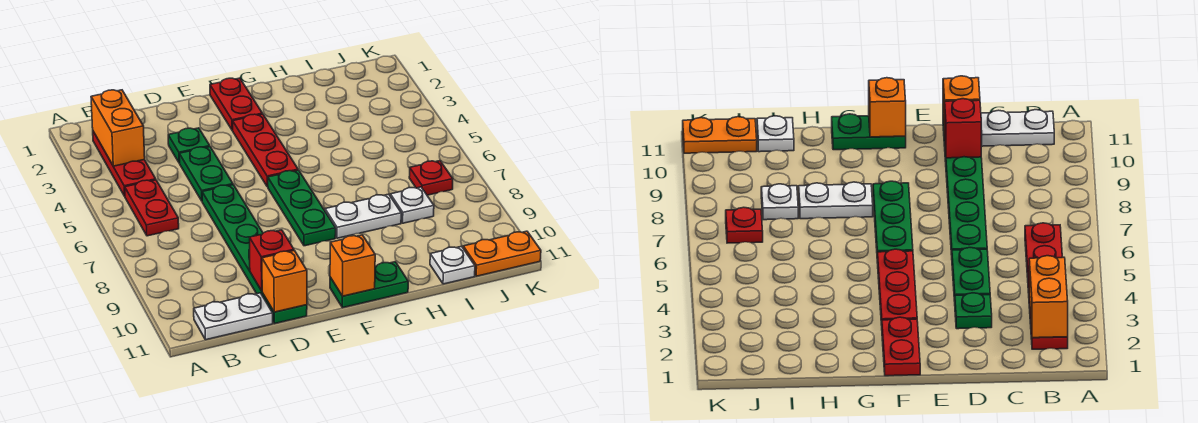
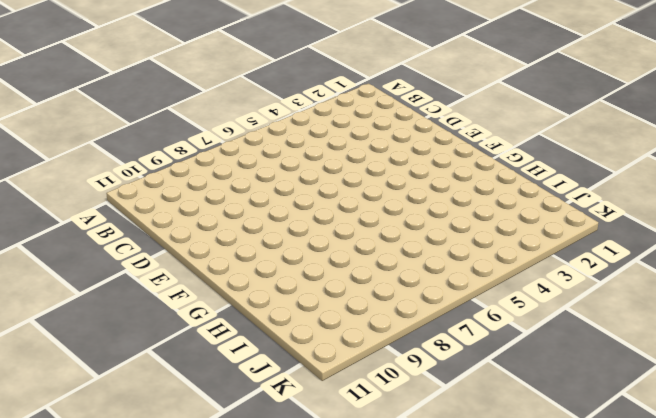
none -> red 1x3 plate [93,132,156,196]
none -> red 1x2 plate [125,180,179,236]
none -> white 1x2 plate [194,293,273,340]

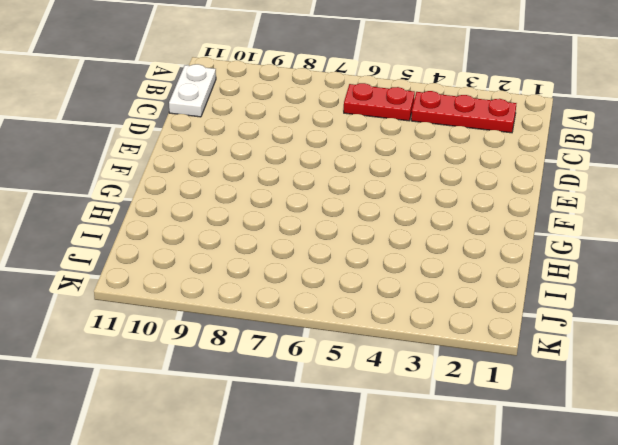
none -> green 1x1 plate [168,128,210,163]
none -> green 1x2 plate [179,147,233,201]
none -> green 1x6 plate [202,185,307,324]

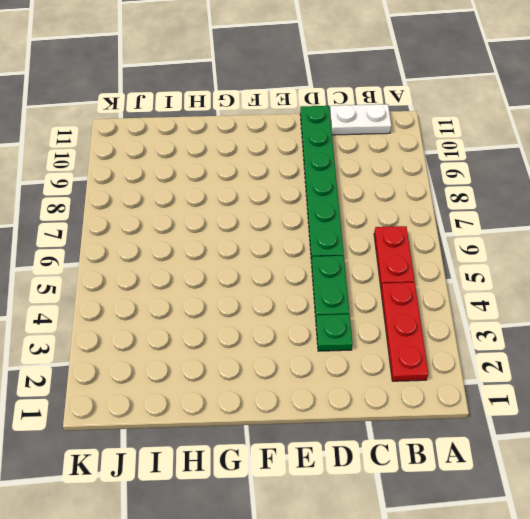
none -> red 1x2 plate [210,78,262,130]
none -> red 1x3 plate [233,114,298,187]
none -> green 1x3 plate [268,170,336,246]

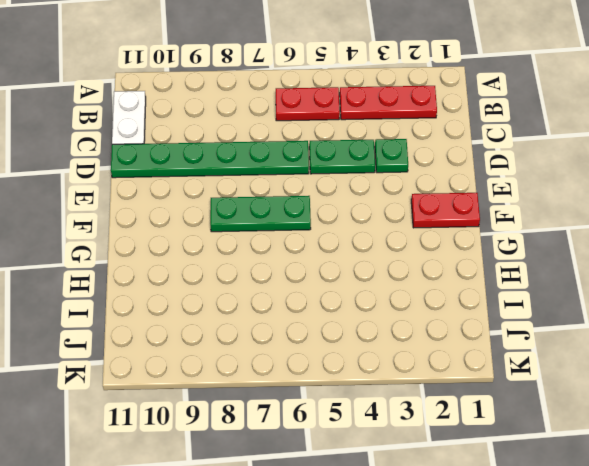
none -> red 1x3 plate [233,114,298,187]
none -> green 1x2 plate [330,262,408,308]
none -> white 1x2 plate [325,194,401,238]

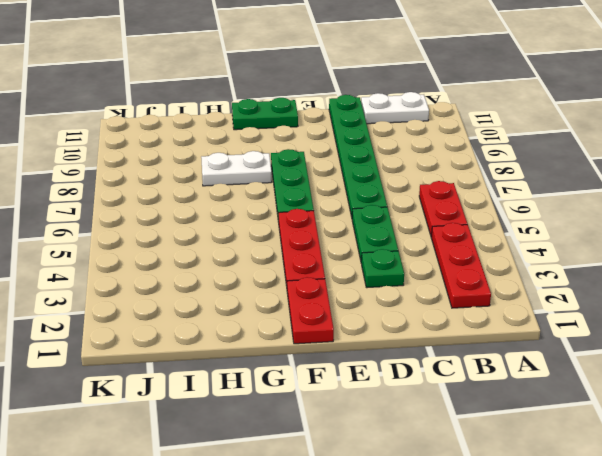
none -> white 1x1 plate [390,187,434,223]
none -> white 1x1 plate [430,246,475,284]
none -> red 1x1 plate [409,161,453,195]

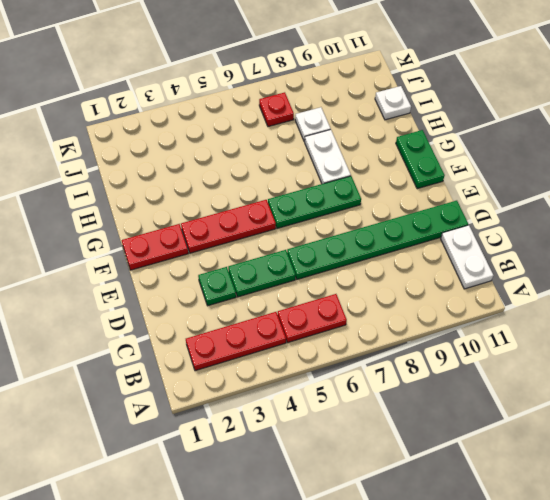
none -> orange 1x2 plate [463,231,541,276]
none -> orange 1x2 brick [91,90,145,166]
none -> red 1x1 brick [250,230,294,291]

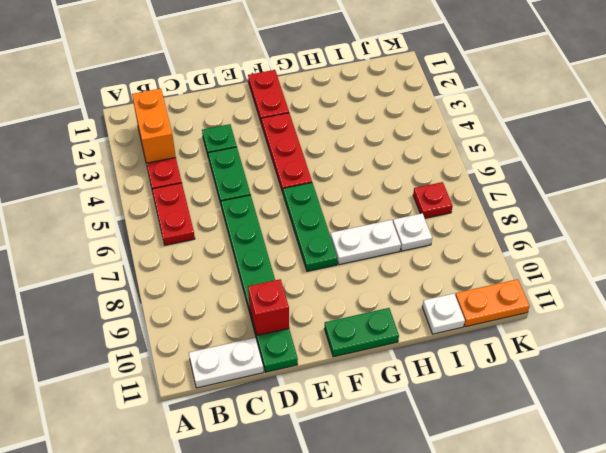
none -> orange 1x1 brick [262,251,307,312]
none -> orange 1x1 brick [330,235,375,296]

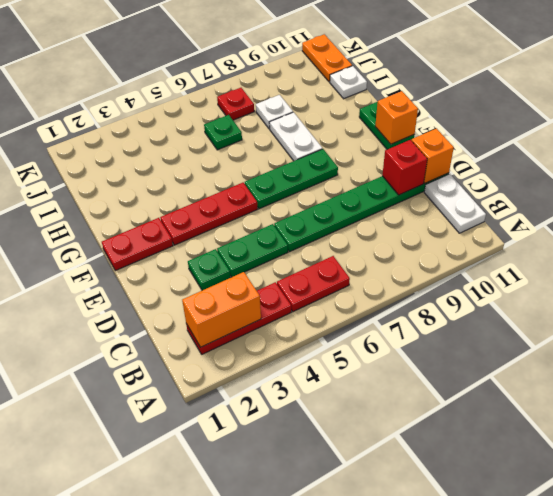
green 1x1 plate [204,115,242,150] -> none

